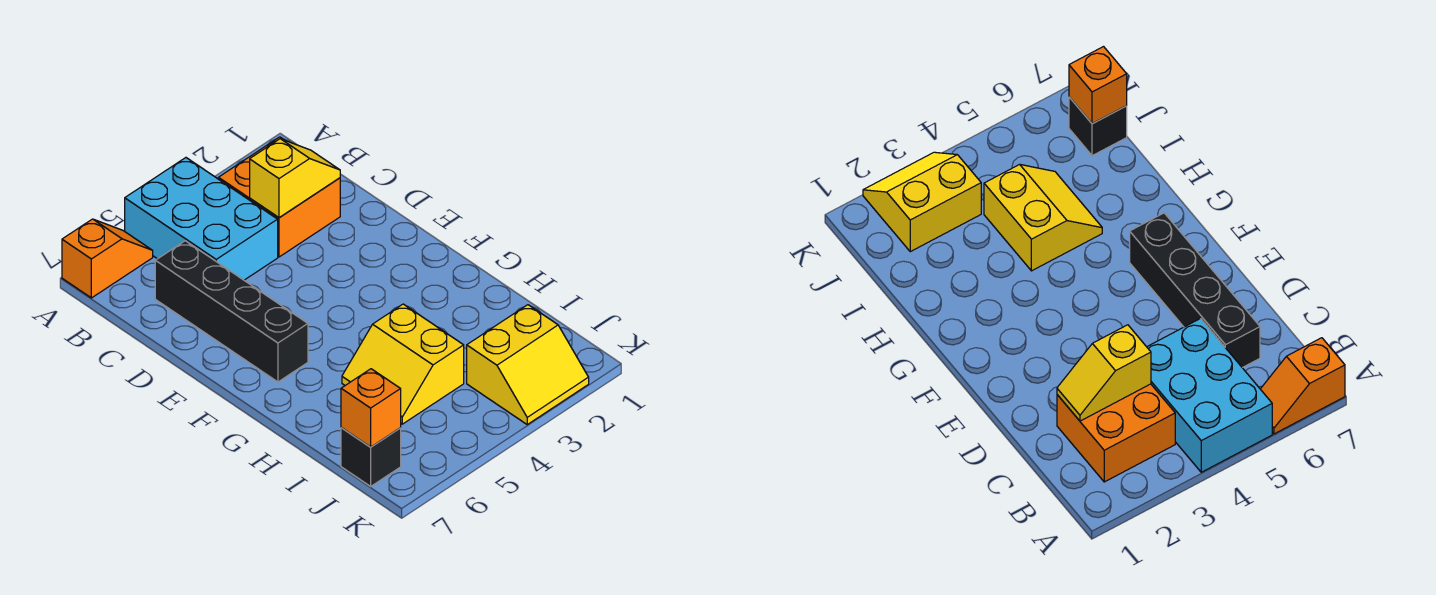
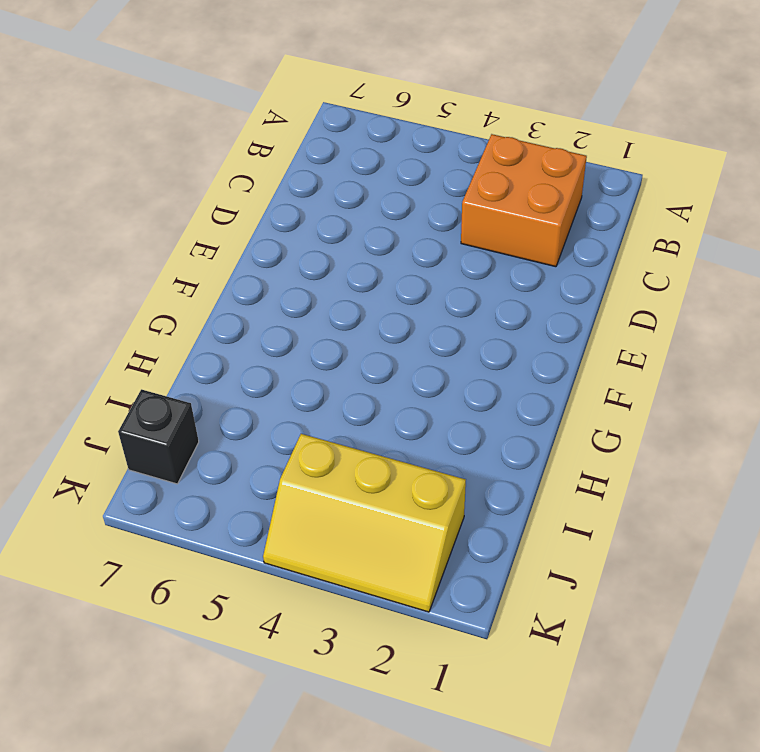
yellow 2x3 slope [263,434,466,612] -> yellow 2x2 slope [467,305,589,424]
none -> cyan 2x3 brick [125,158,278,280]
none -> orange 1x2 slope [62,219,153,298]

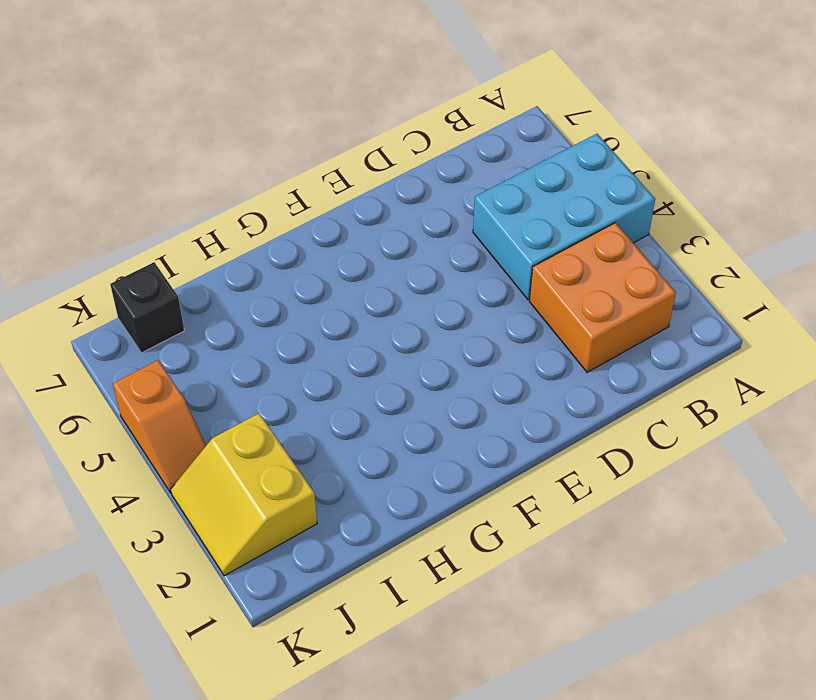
orange 1x2 slope [113,360,206,493] -> orange 1x2 slope moved to [62,219,153,298]
none -> black 1x4 brick [155,241,308,382]
none -> yellow 2x2 slope [342,304,464,424]

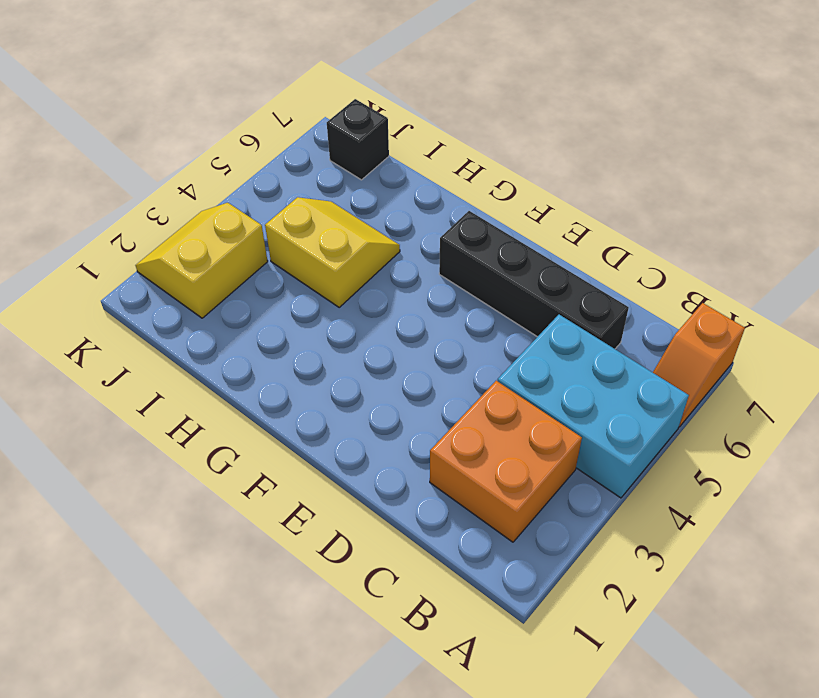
none -> yellow 1x2 slope [250,139,340,218]
none -> orange 1x1 brick [341,369,401,447]

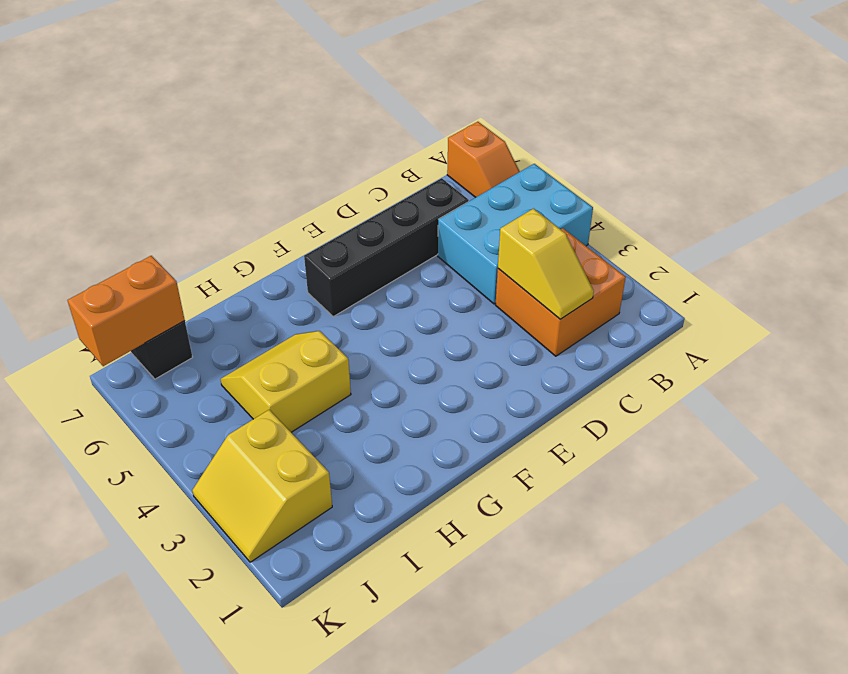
orange 1x2 brick [68,256,185,366] -> orange 1x1 brick [341,369,401,447]

